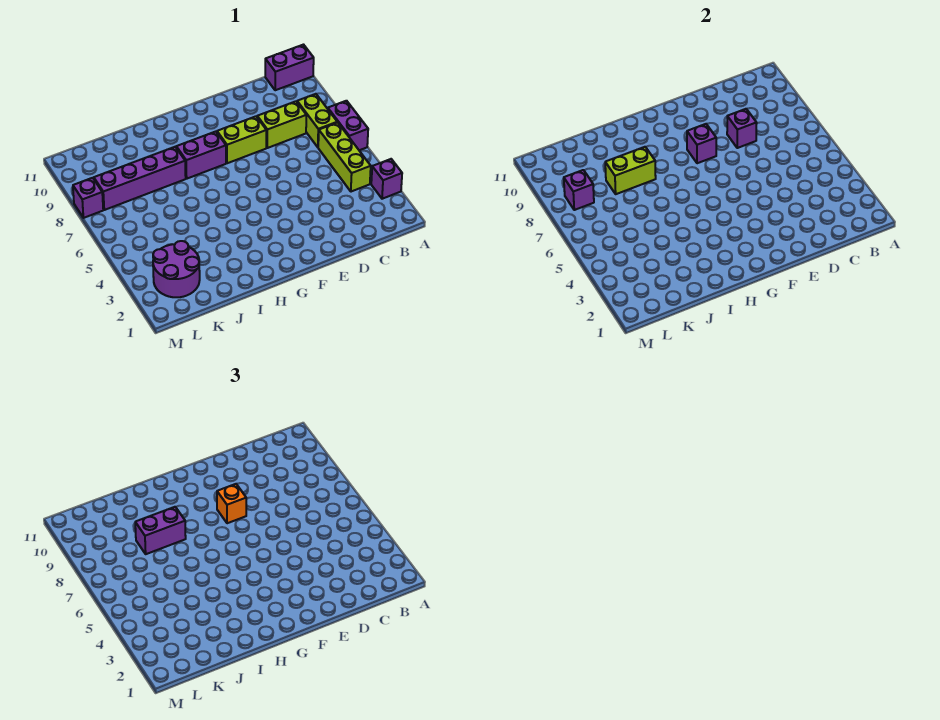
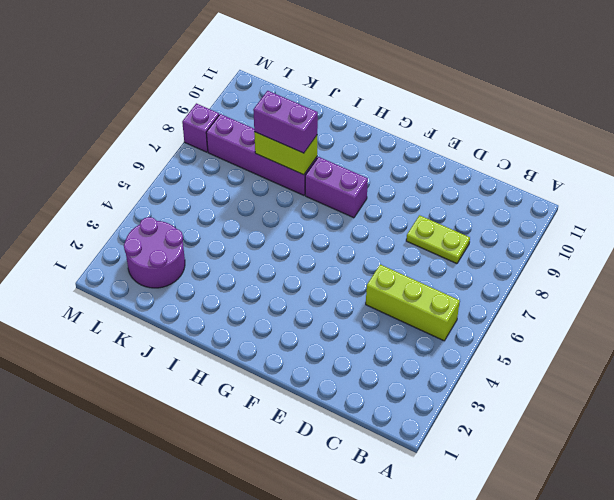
lime 1x3 brick [366,265,460,341] -> lime 1x3 brick turned to [318,122,371,192]
lime 1x2 plate [406,215,470,264] -> lime 1x2 brick [257,101,306,148]
none -> purple 1x1 brick [371,159,402,199]
none -> purple 1x2 brick [327,101,368,150]
none -> purple 1x2 brick [265,45,314,90]

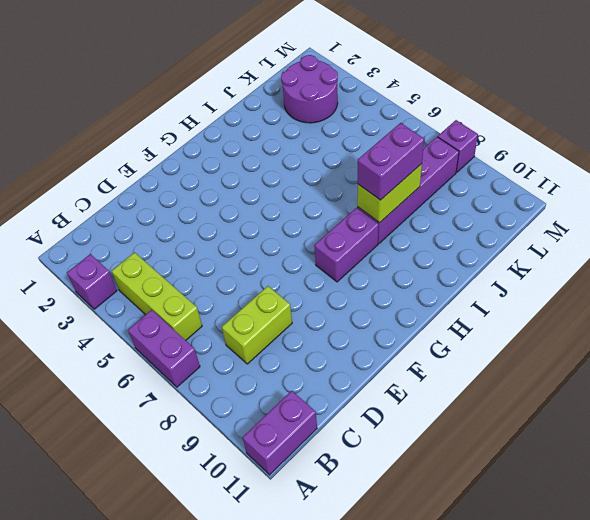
none -> lime 1x2 brick [297,94,337,147]
none -> lime 1x2 brick [217,116,266,163]
none -> purple 1x1 brick [727,109,757,148]

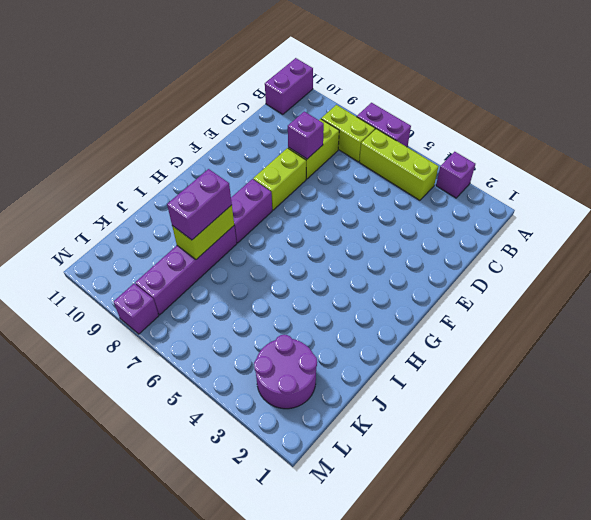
none -> purple 1x1 brick [687,124,716,163]
none -> purple 1x1 brick [564,170,594,210]
none -> orange 1x1 brick [217,484,246,523]

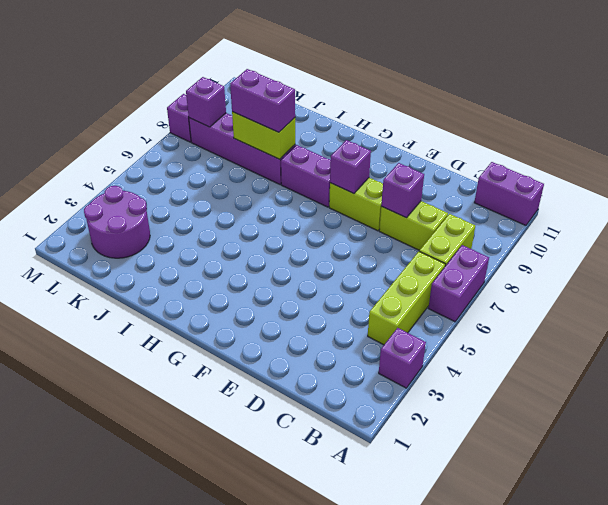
none -> orange 1x1 brick [217,484,246,523]

